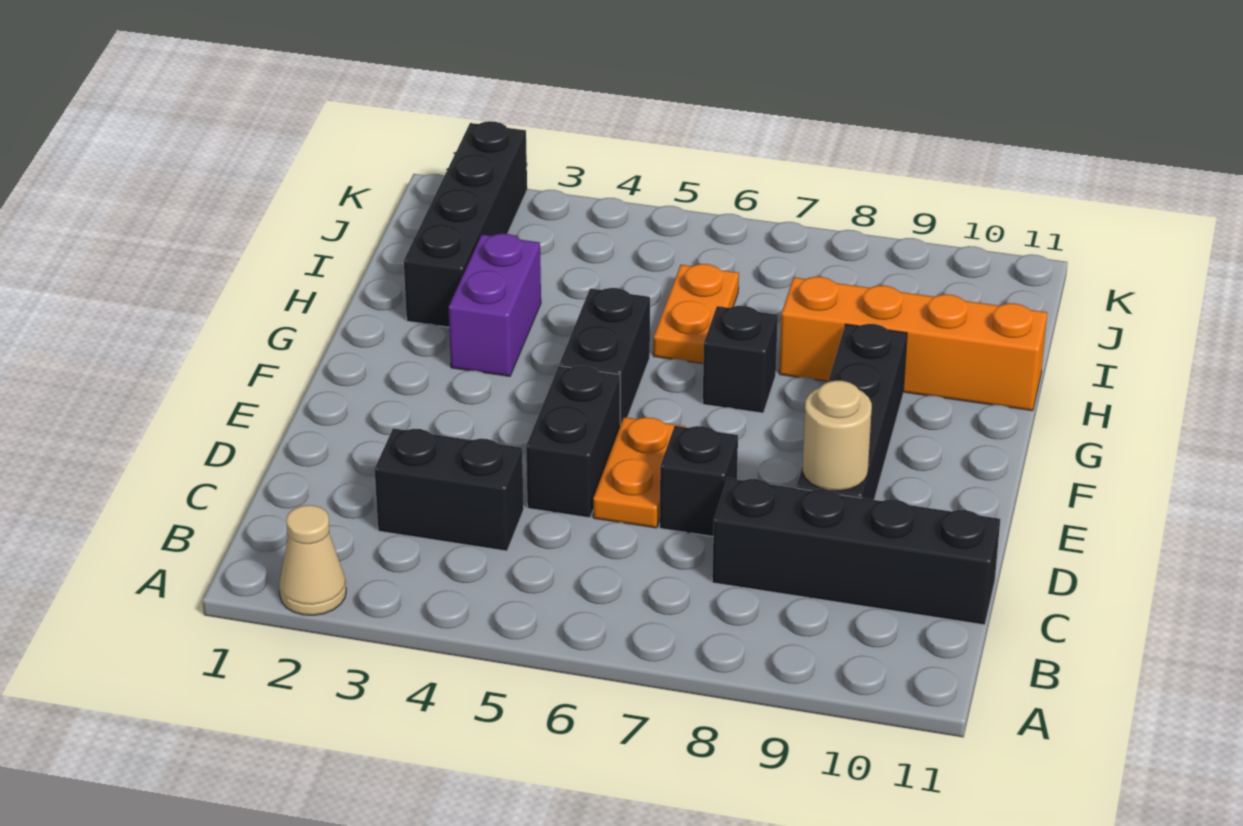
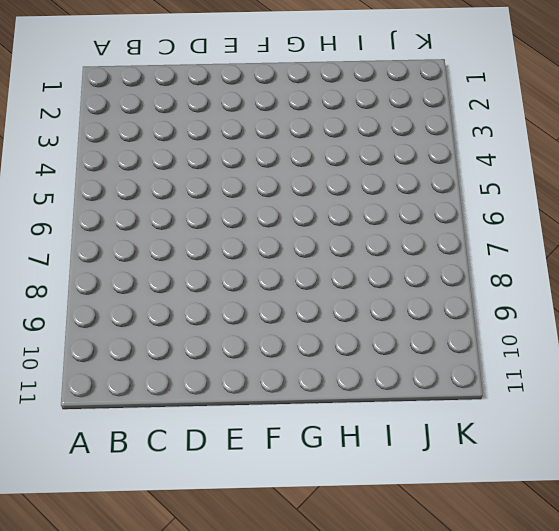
none -> tan 1x1 cone [279,505,346,615]
none -> black 1x2 brick [375,428,524,551]
none -> black 1x4 brick [712,478,1000,625]

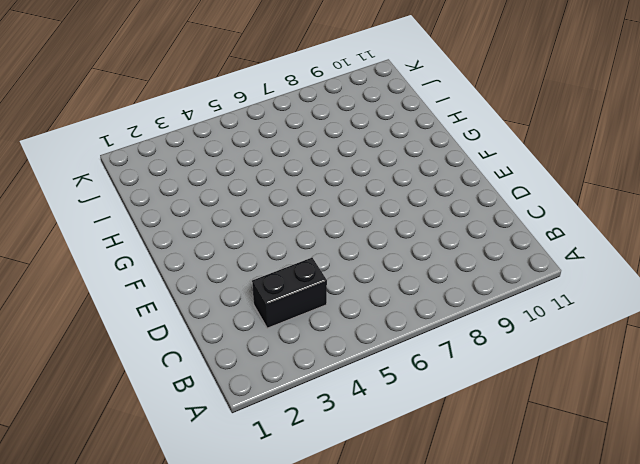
none -> tan 1x1 cone [279,505,346,615]
none -> black 1x4 brick [712,478,1000,625]
none -> black 1x2 brick [526,366,620,518]

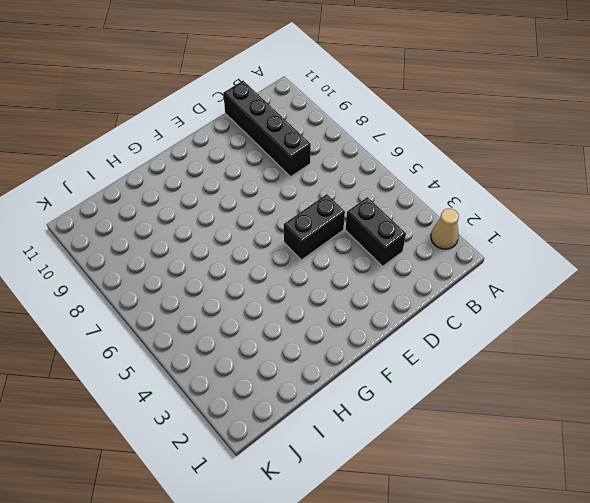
none -> orange 1x2 plate [593,417,685,528]
none -> black 1x1 brick [660,426,738,536]
none -> black 1x4 brick [796,324,907,500]

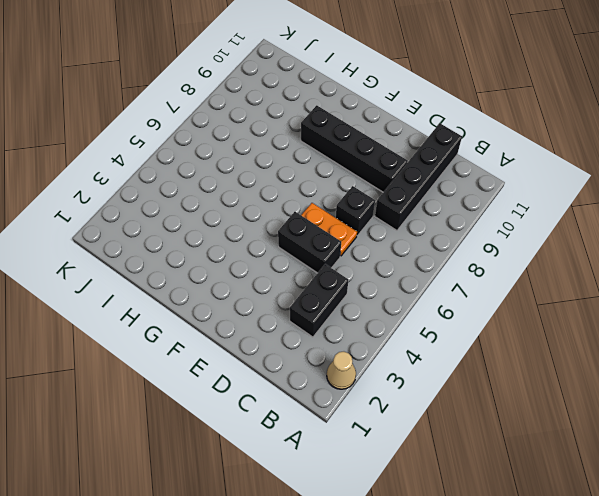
none -> black 1x2 brick [559,288,650,425]
none -> purple 1x2 brick [449,234,541,376]
none -> black 1x1 brick [703,306,778,413]

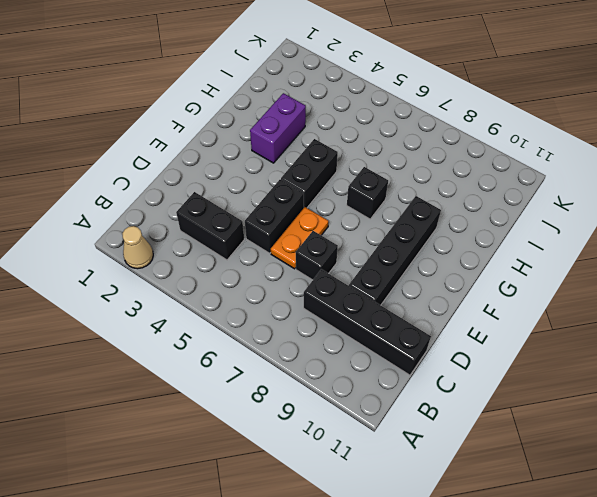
none -> black 1x4 brick [404,121,527,327]
none -> orange 1x2 plate [653,264,739,364]
none -> orange 1x4 brick [779,277,1047,411]

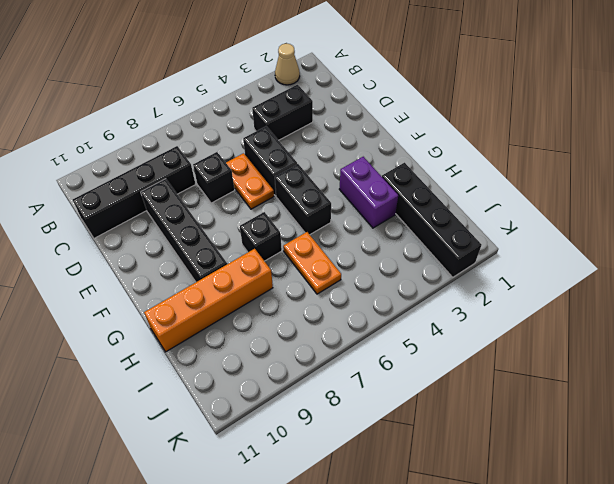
none -> tan 1x1 round brick [802,381,872,491]

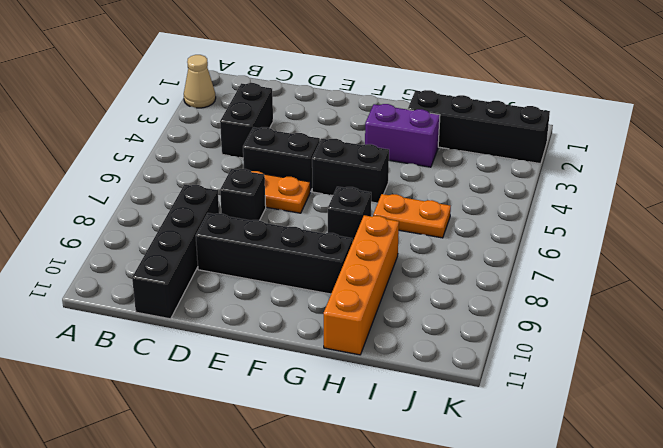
none -> tan 1x1 round brick [802,381,872,491]

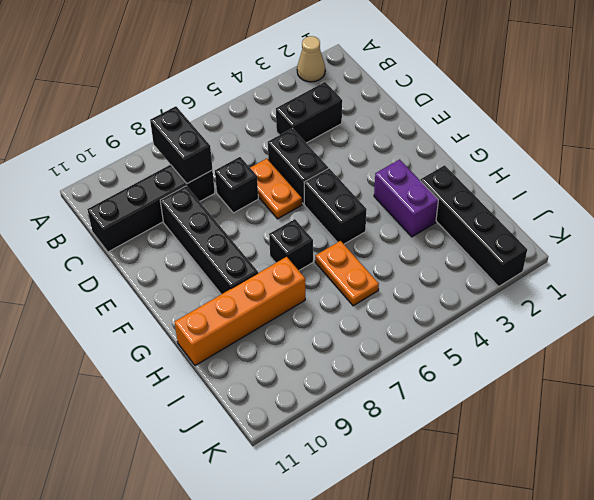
black 1x2 brick [150,106,213,184] -> none
none -> tan 1x1 round brick [802,381,872,491]

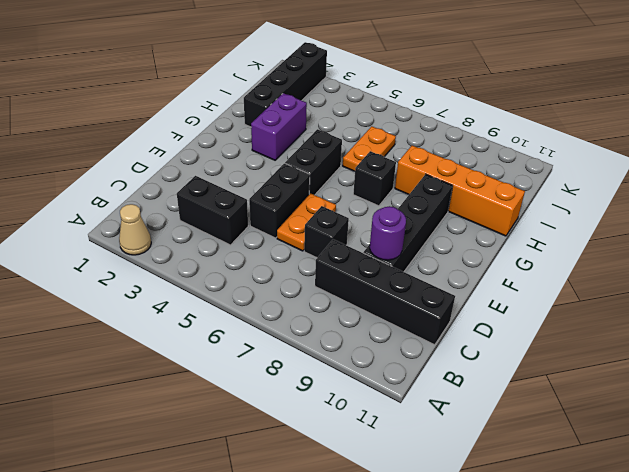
purple 1x1 round brick [370,206,406,260] -> tan 1x1 round brick [802,381,872,491]

